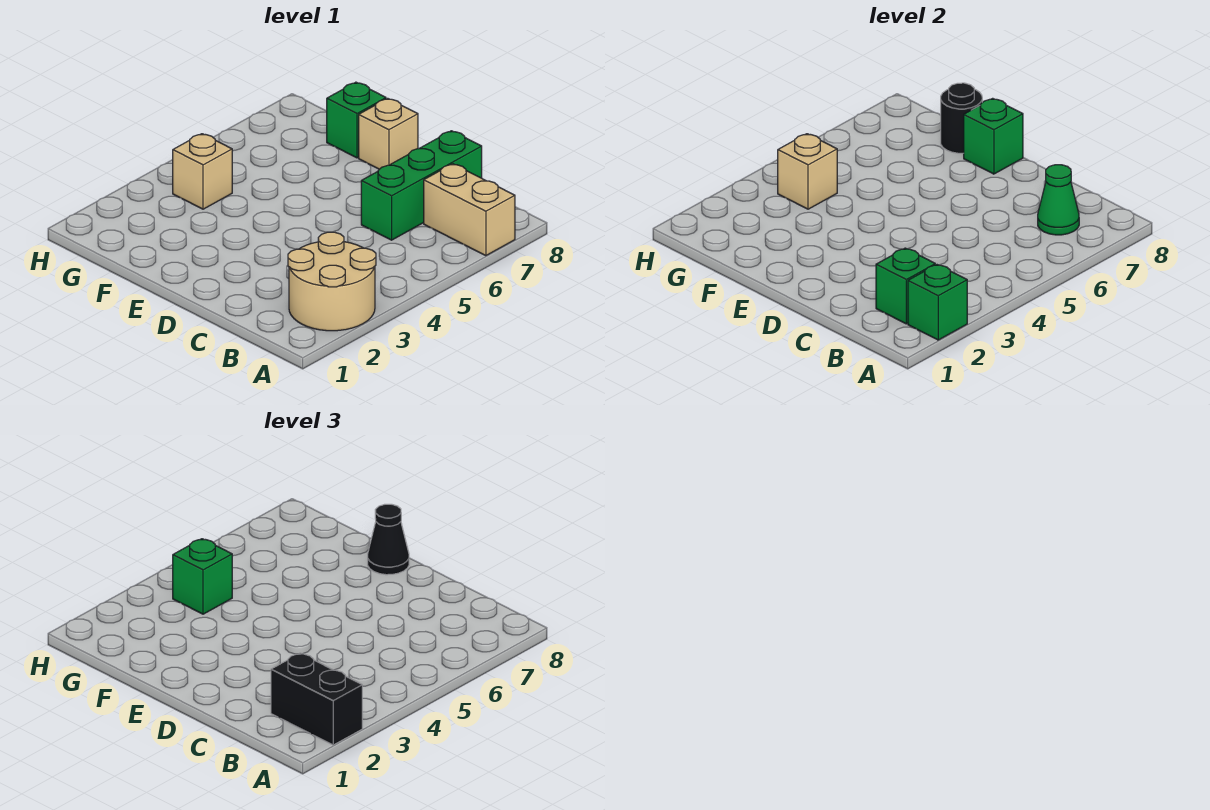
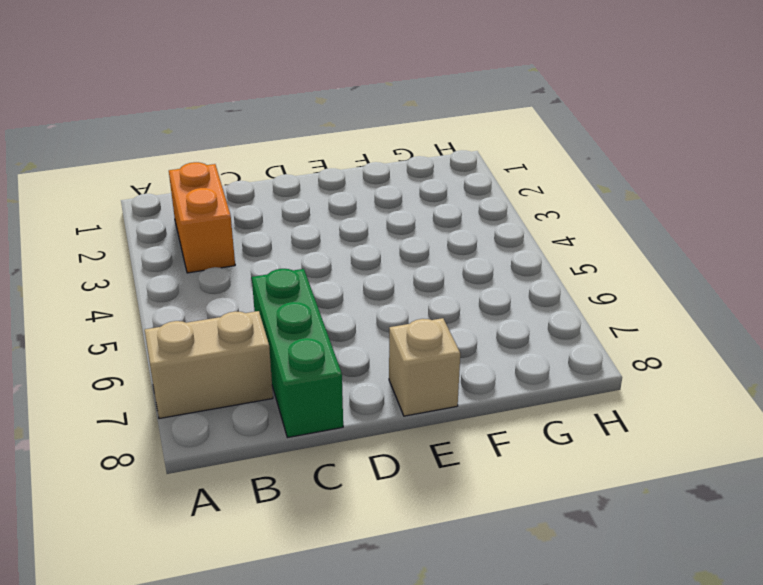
orange 1x2 brick [169,162,235,273] -> tan 2x2 round brick [288,232,376,331]
none -> green 1x1 brick [327,82,386,158]
none -> tan 1x1 brick [173,134,232,209]
none -> green 1x1 brick [908,265,967,340]

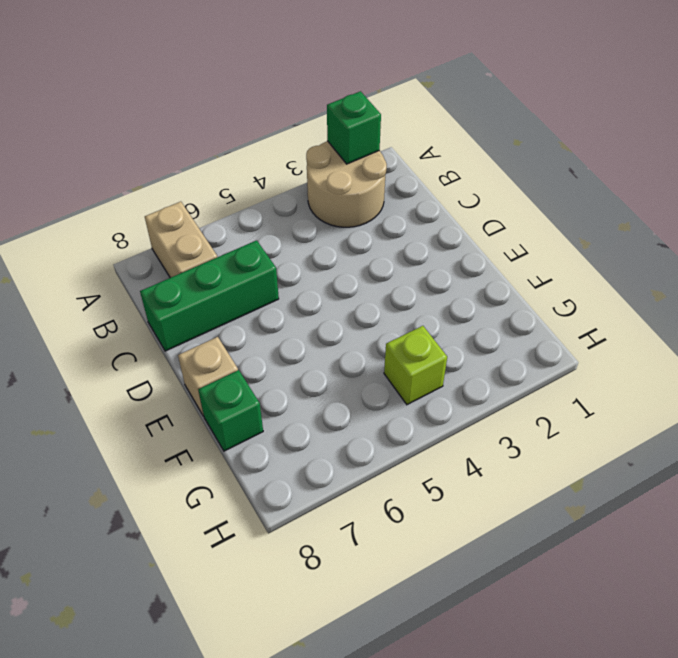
lime 1x1 brick [384,326,447,405] -> tan 1x1 brick [173,134,232,209]
none -> green 1x1 brick [876,248,935,324]
none -> green 1x1 cone [1038,165,1079,235]
none -> green 1x1 brick [964,98,1023,174]

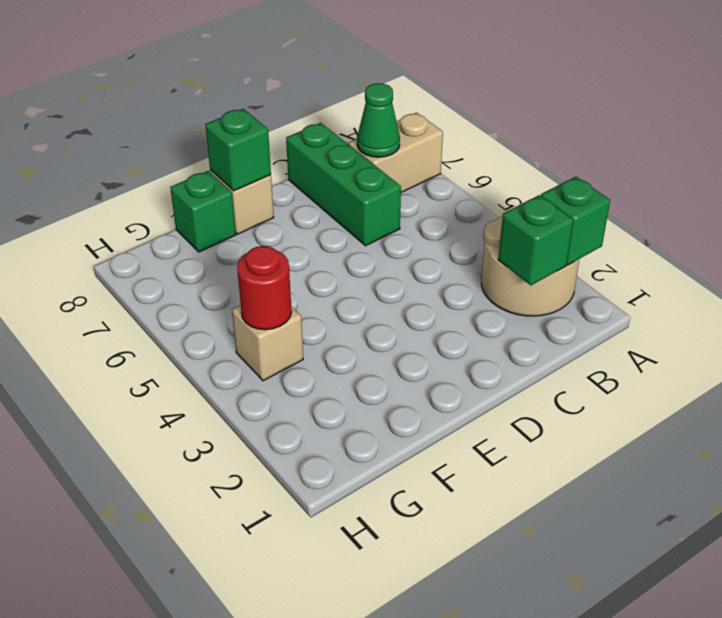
red 1x1 round brick [237,246,292,330] -> tan 1x1 brick [778,134,837,209]
none -> black 1x1 round brick [941,83,982,153]
none -> black 1x2 brick [271,653,362,745]
none -> black 1x1 cone [368,504,409,575]

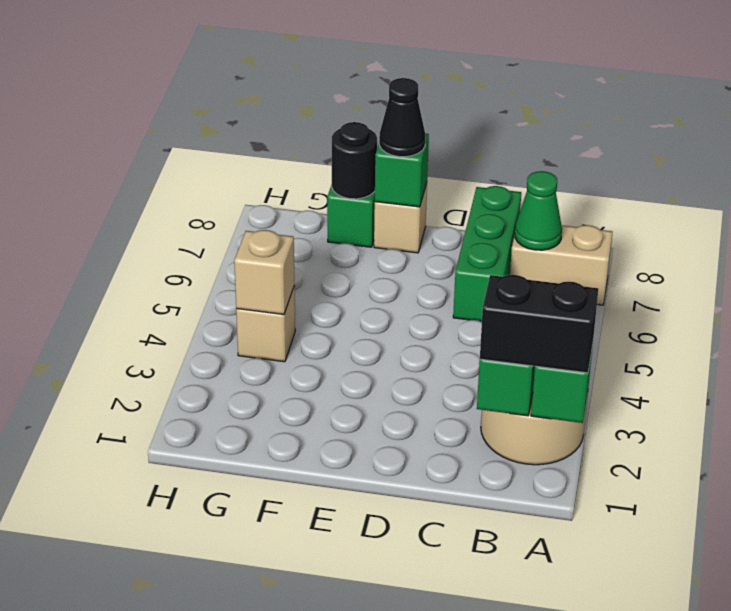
none -> green 1x1 brick [173,539,232,614]

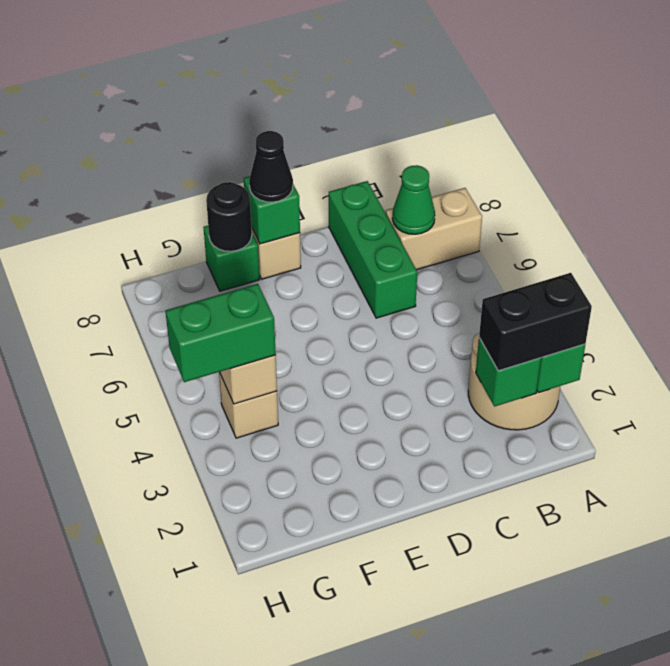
green 1x2 brick [166,284,276,382] -> green 1x1 brick [173,539,232,614]

